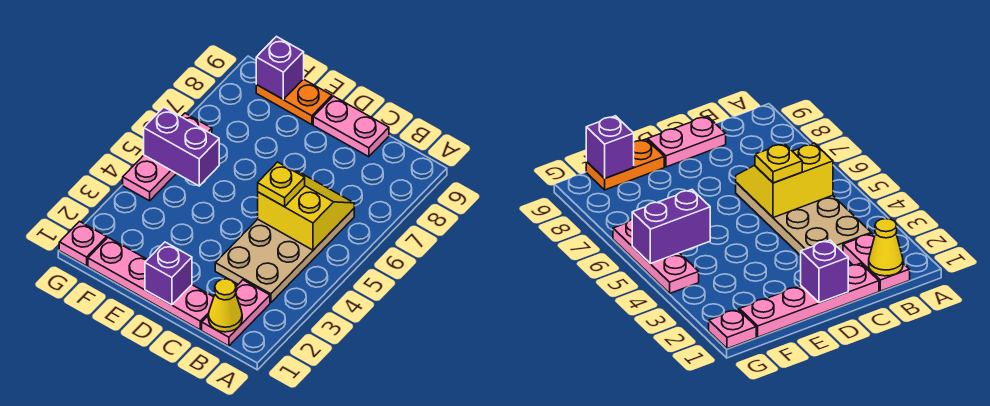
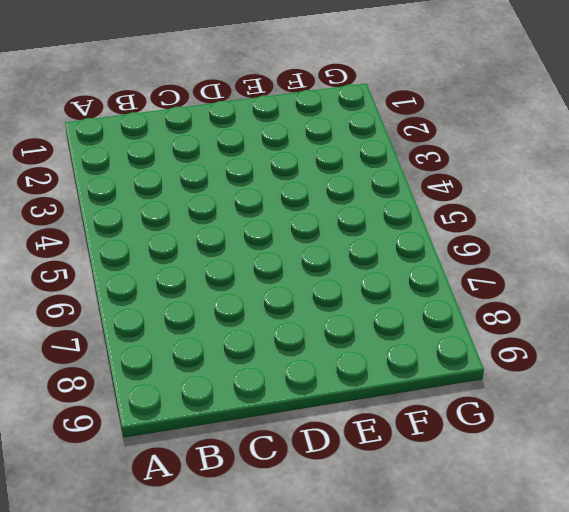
none -> pink 1x2 plate [202,280,270,346]
none -> tan 2x4 plate [215,209,354,303]
none -> pink 1x4 plate [88,238,214,330]

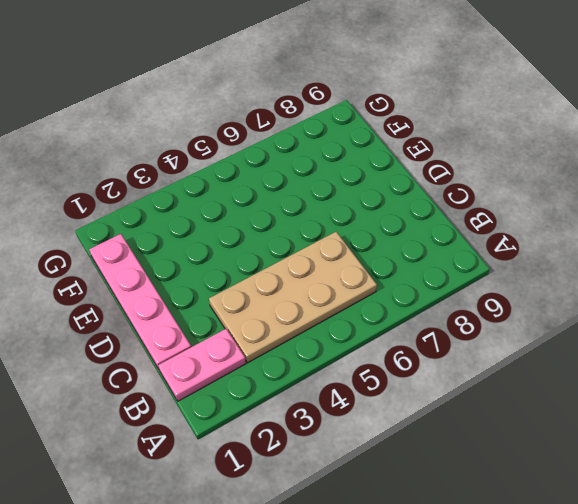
none -> pink 1x2 plate [313,96,389,157]
none -> orange 1x2 plate [256,79,332,125]
none -> pink 1x1 plate [59,221,107,266]

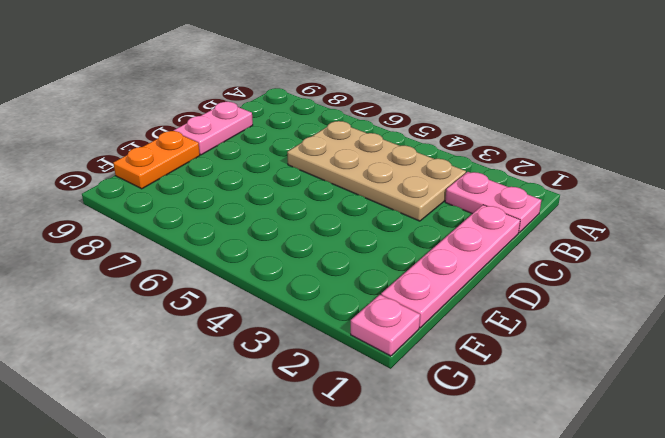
none -> pink 1x3 plate [123,113,212,201]
none -> yellow 1x1 cone [208,279,242,332]
none -> yellow 2x2 slope [258,172,354,250]

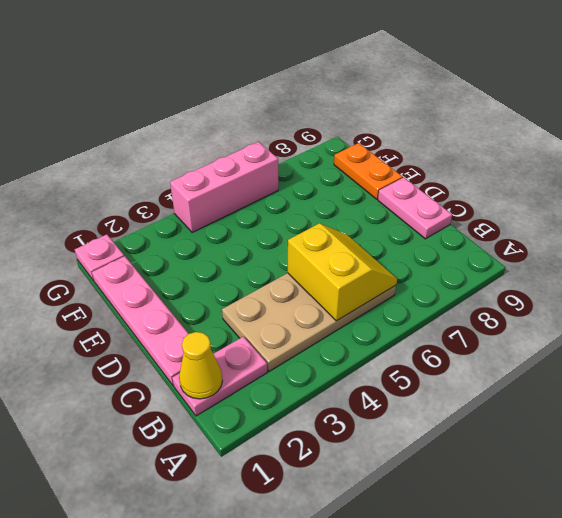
pink 1x3 brick [170,142,278,232] -> pink 1x3 plate [123,113,212,201]
none -> purple 1x1 brick [145,242,192,305]
none -> purple 1x2 brick [144,107,219,186]
none -> purple 1x1 brick [256,37,304,99]

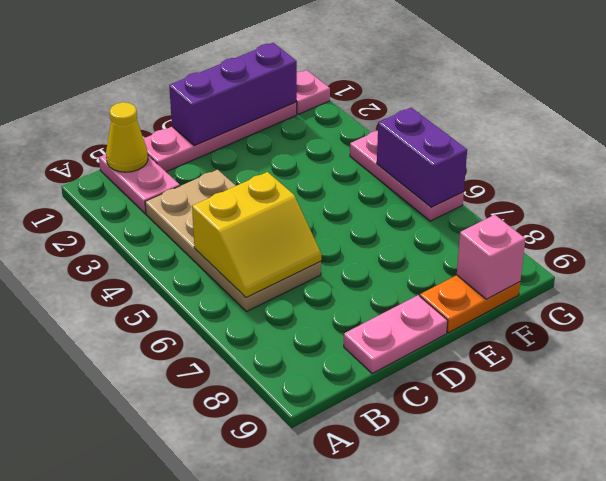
purple 1x3 brick [169,43,297,146] -> purple 1x1 brick [145,242,192,305]
pink 1x1 brick [457,215,525,299] -> purple 1x1 brick [256,37,304,99]
purple 1x2 brick [377,108,467,207] -> purple 1x2 brick turned to [144,107,219,186]
none -> yellow 1x1 plate [258,162,305,207]

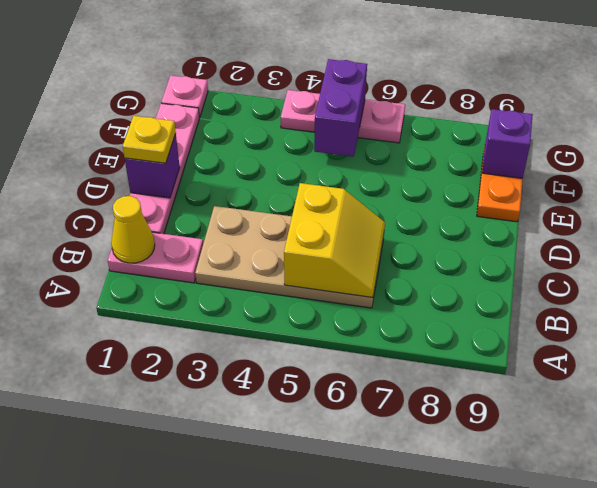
yellow 1x1 plate [123,116,176,163] -> yellow 1x1 plate moved to [258,162,305,207]
none -> pink 1x2 plate [313,96,389,157]

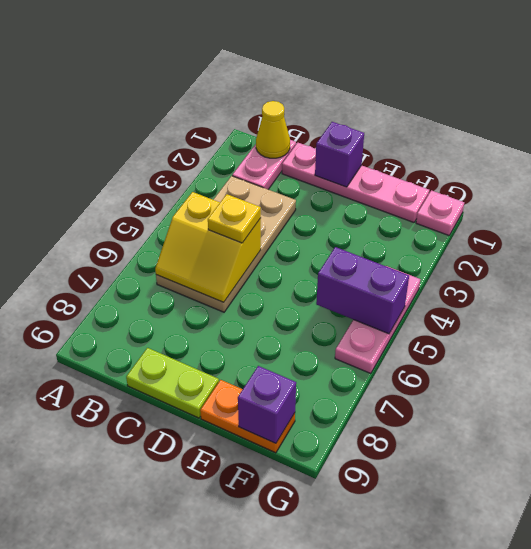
lime 1x2 plate [126,348,219,418] -> pink 1x2 plate [313,96,389,157]

